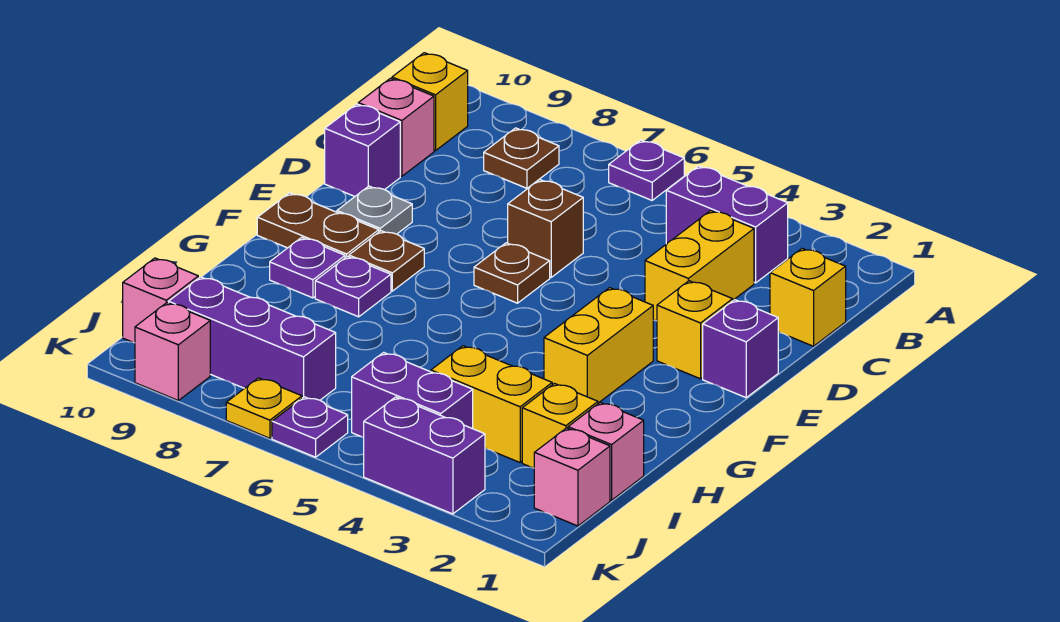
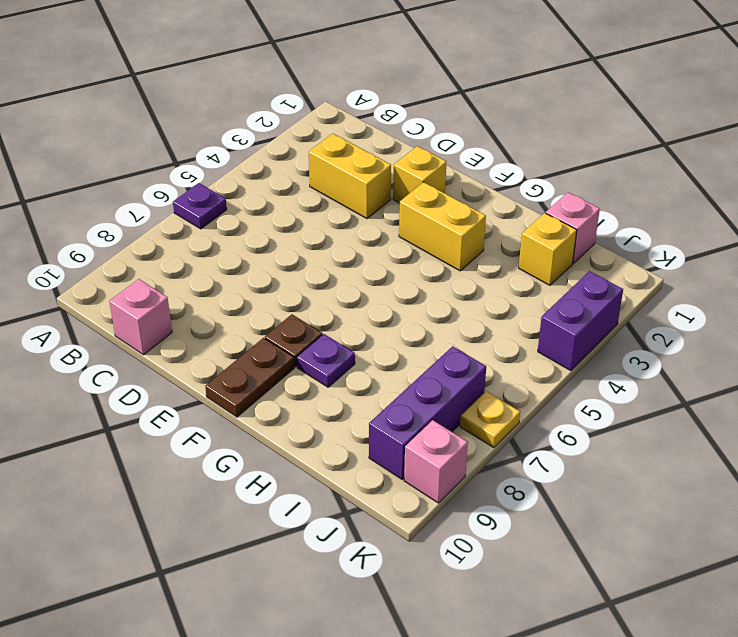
none -> purple 1x2 brick [666,166,788,283]
none -> brown 1x1 plate [484,128,559,188]
none -> yellow 1x1 brick [392,53,468,151]

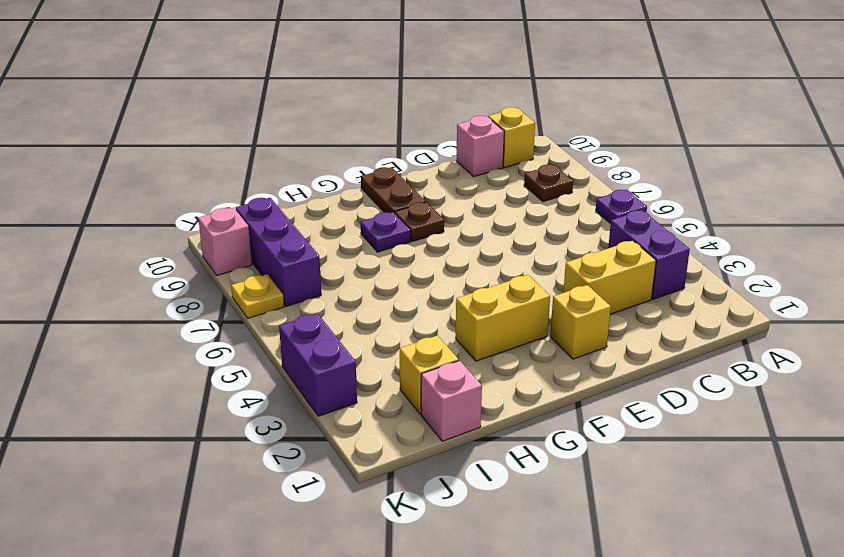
none -> yellow 1x1 brick [770,248,846,346]
none -> brown 1x1 brick [508,180,583,277]
none -> purple 1x1 brick [325,104,400,196]

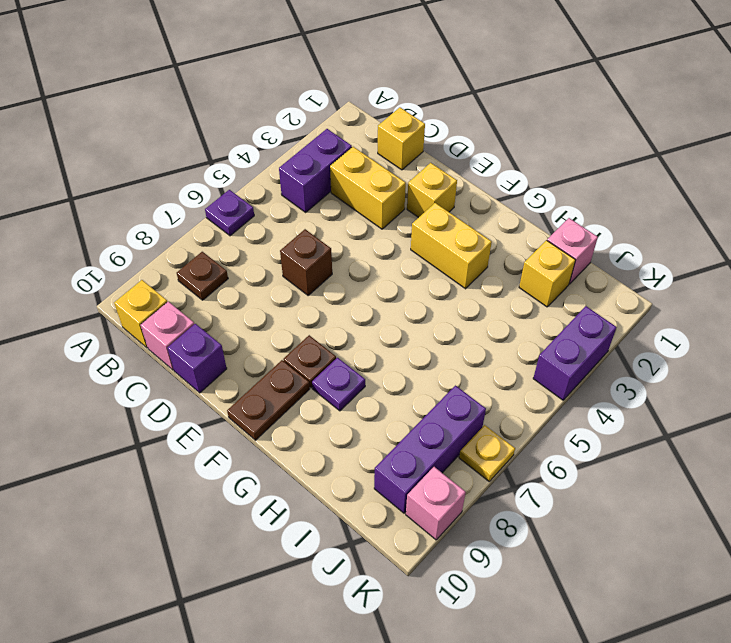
none -> purple 1x1 brick [703,300,778,398]
none -> brown 1x1 plate [474,243,550,303]
none -> grey 1x1 plate [337,186,412,234]

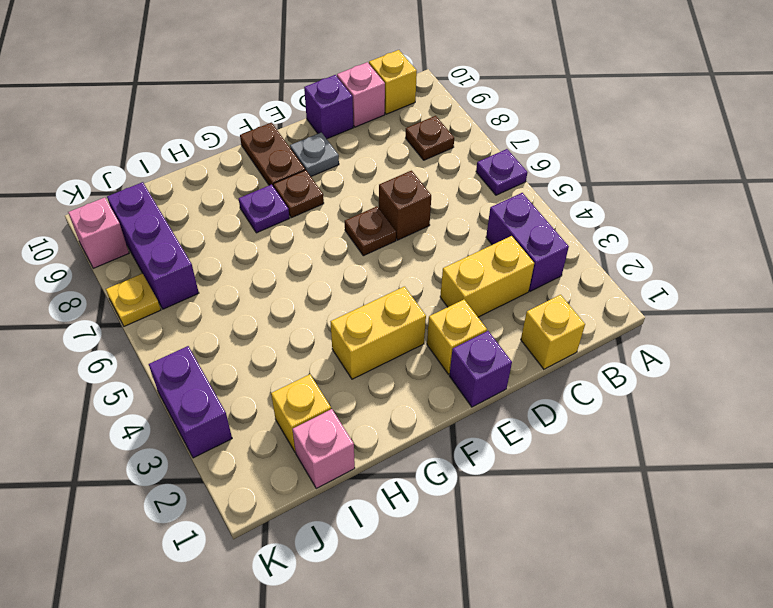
none -> purple 1x1 plate [270,237,345,298]
none -> yellow 1x2 brick [431,346,552,462]
none -> pink 1x1 brick [534,428,610,526]

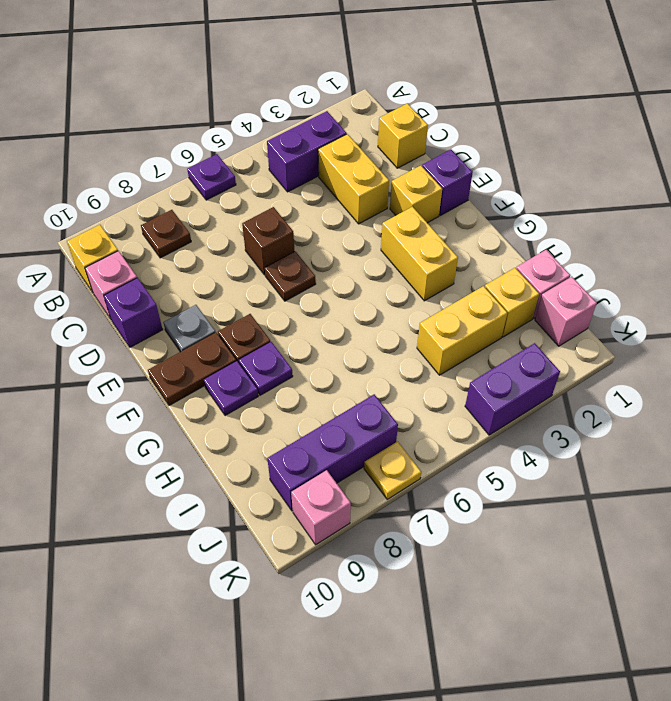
none -> purple 1x2 brick [352,352,473,437]
none -> pink 1x1 brick [123,258,198,343]
none -> purple 1x1 plate [272,397,348,457]

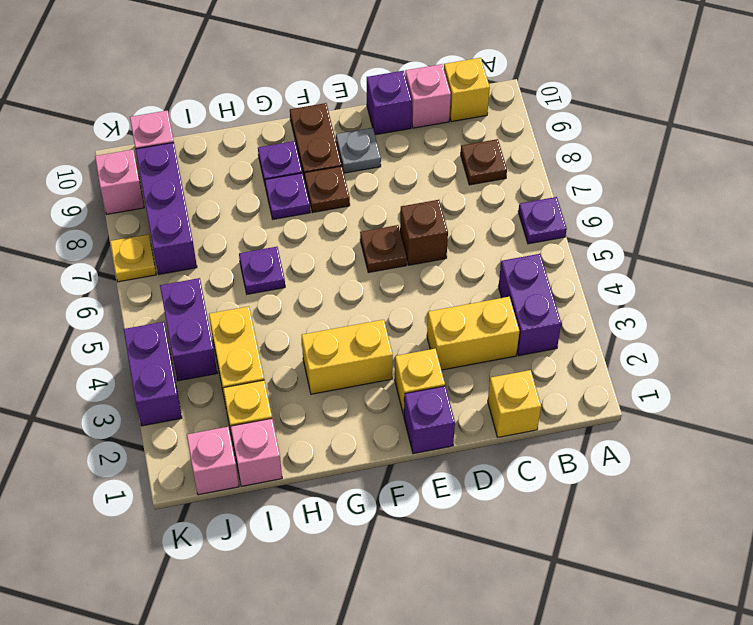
purple 1x1 plate [239,247,285,294] -> purple 1x1 plate moved to [272,397,348,457]

